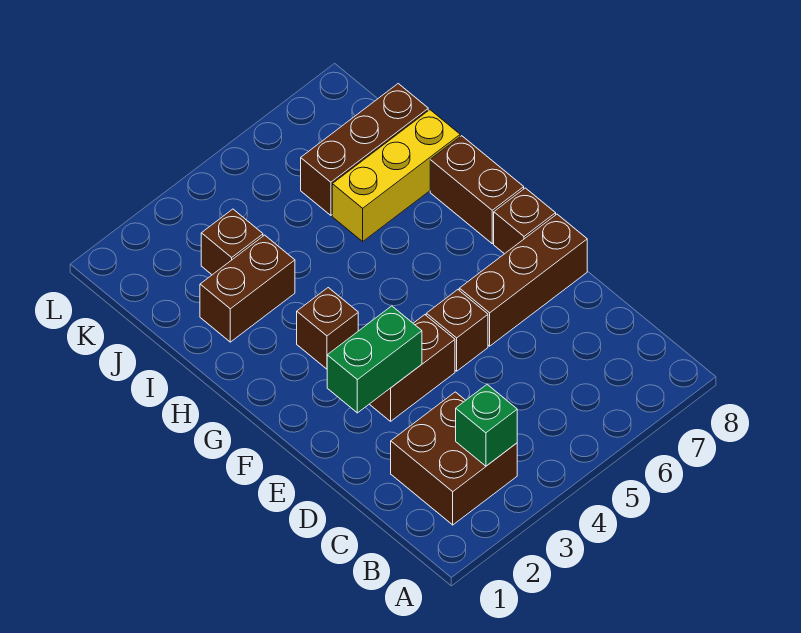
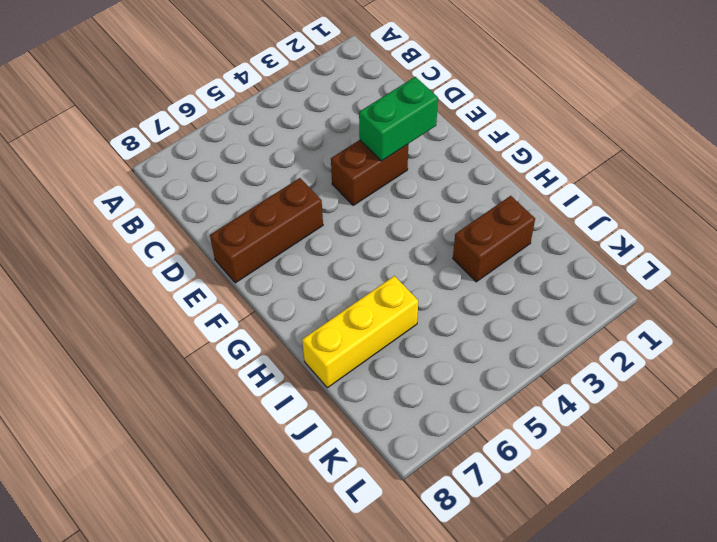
none -> brown 2x2 brick [391,392,517,525]
none -> brown 1x1 brick [426,290,488,371]
none -> brown 1x1 brick [494,188,556,254]

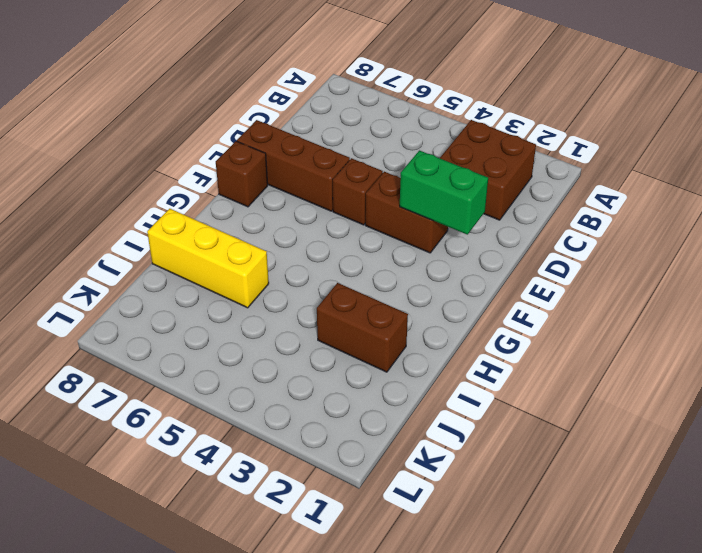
none -> brown 1x1 brick [297,288,358,369]
none -> brown 1x2 brick [430,136,524,243]
none -> brown 1x1 brick [201,209,263,275]

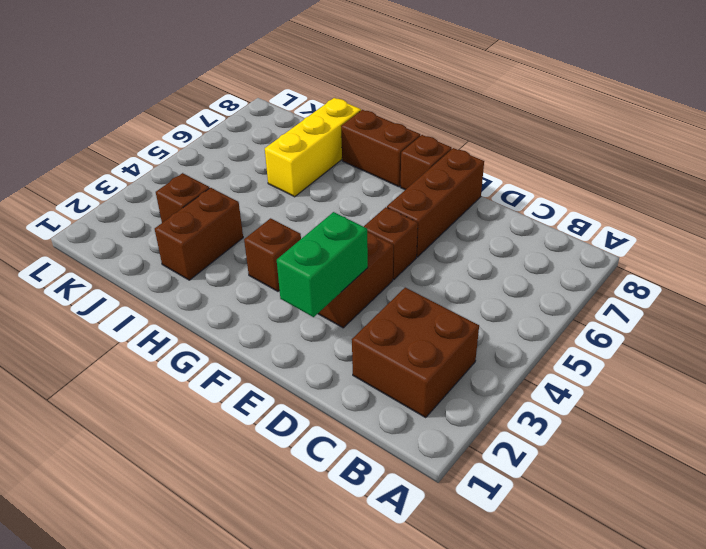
none -> brown 1x3 brick [301,84,428,215]
none -> green 1x1 brick [456,385,517,466]

